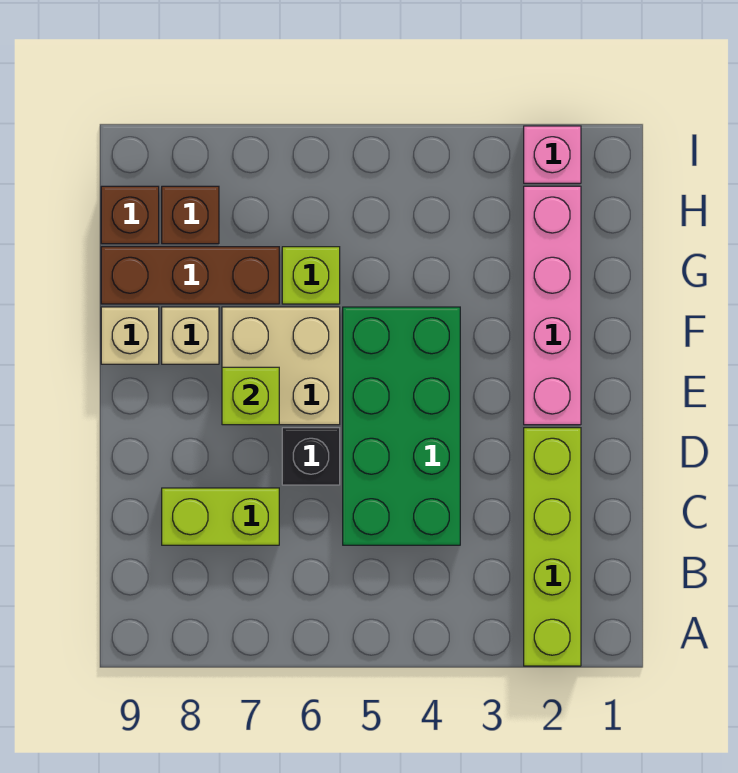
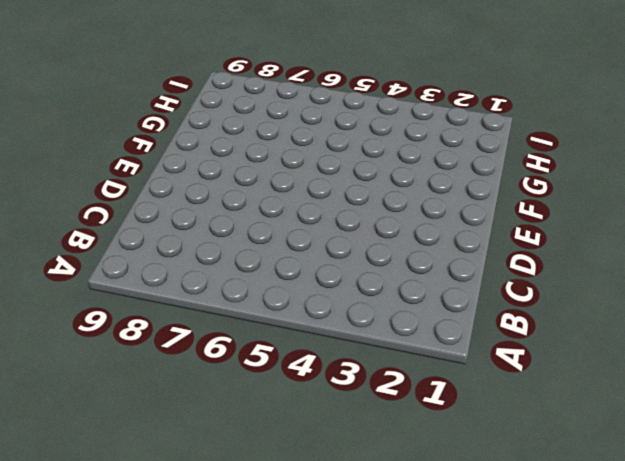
none -> lime 1x4 brick [524,428,581,666]
none -> green 2x4 brick [343,307,460,545]
none -> lime 1x2 brick [162,488,279,545]

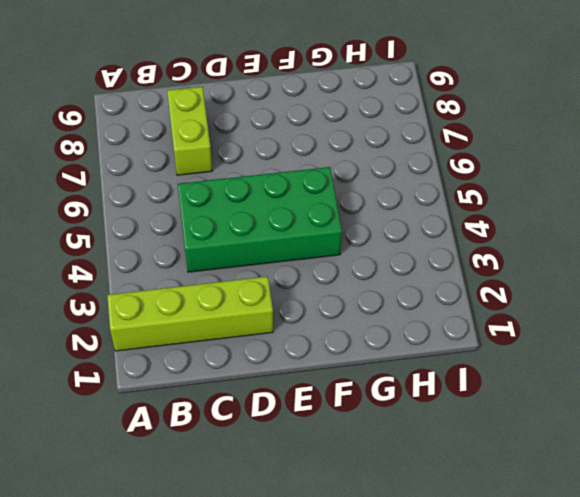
none -> black 1x1 brick [282,428,340,485]
none -> pink 1x4 brick [524,186,581,425]
none -> tan 2x2 brick [222,307,340,425]

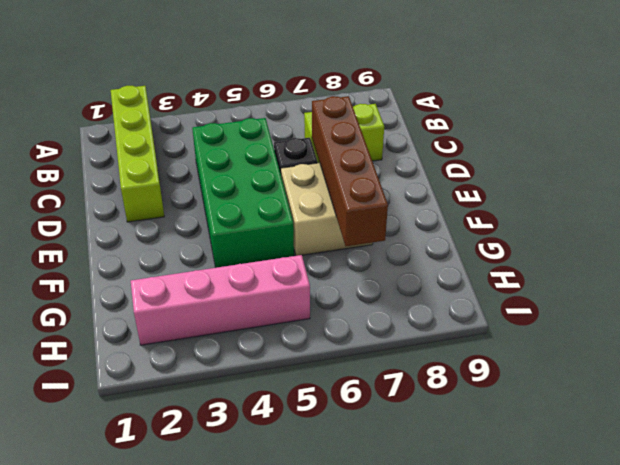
brown 1x4 brick [312,96,388,246] -> lime 1x1 brick [222,367,279,425]
pink 1x4 brick [131,255,310,345] -> pink 1x4 brick turned to [524,186,581,425]
none -> tan 1x1 brick [162,307,219,364]
none -> tan 1x1 brick [101,307,159,364]
none -> lime 1x1 brick [282,247,340,304]

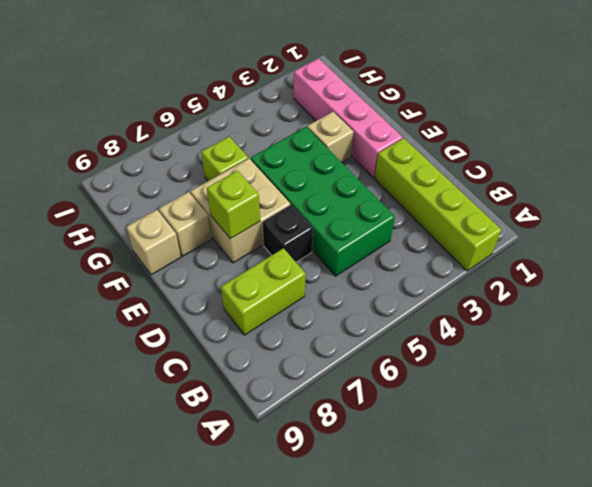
tan 1x1 brick [307,112,354,163] -> none
none -> brown 1x3 brick [101,247,279,304]
none -> brown 1x1 brick [162,186,219,244]
none -> brown 1x1 brick [101,186,159,244]

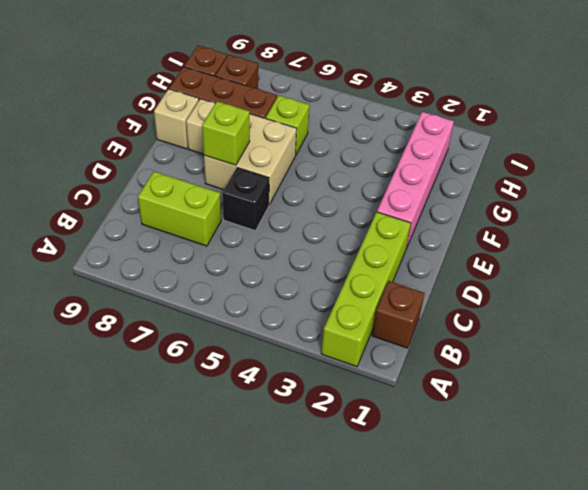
brown 1x1 brick [372,281,425,348] -> none
none -> green 2x4 brick [343,307,460,545]
none -> pink 1x1 brick [524,126,581,183]

